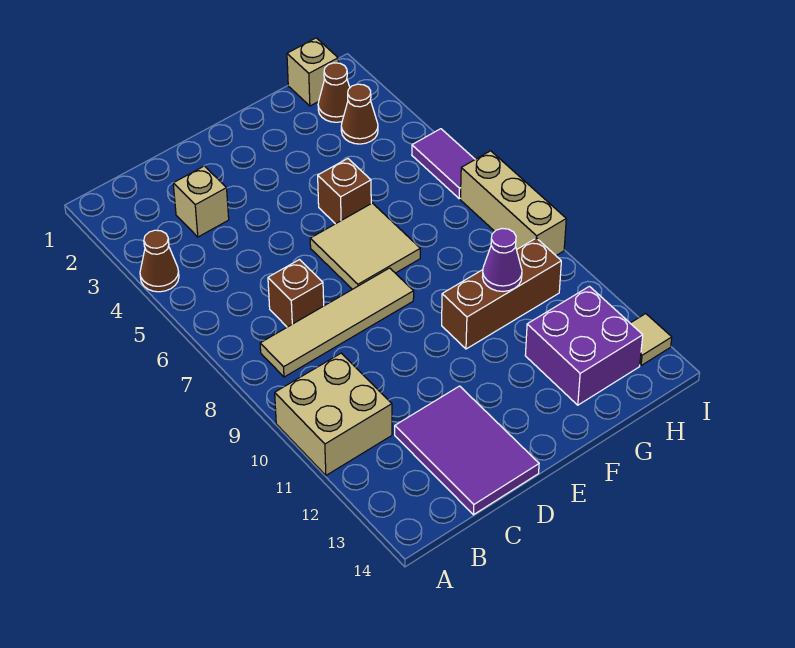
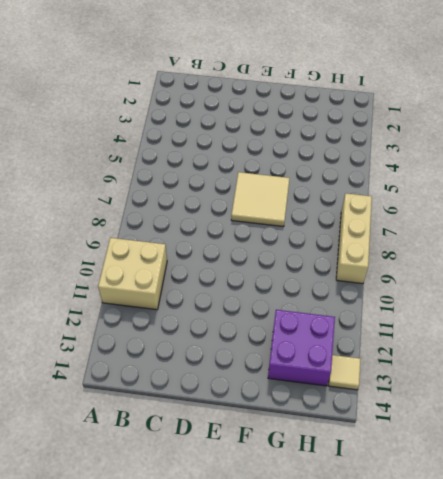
none -> brown 1x1 cone [140,230,179,292]
none -> tan 1x4 tile [260,268,414,377]
none -> tan 1x1 brick [173,166,229,237]

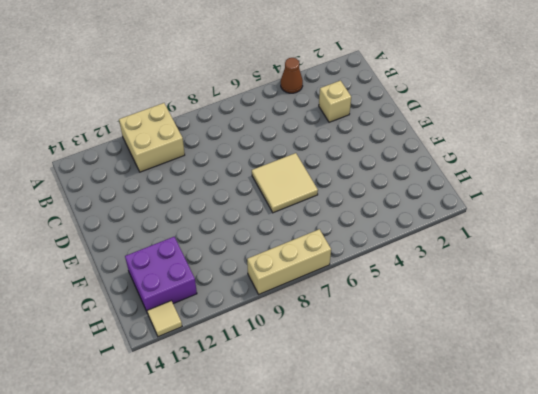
none -> tan 1x4 tile [260,268,414,377]
none -> brown 1x1 brick [268,260,324,327]
none -> purple 2x3 tile [395,386,539,515]

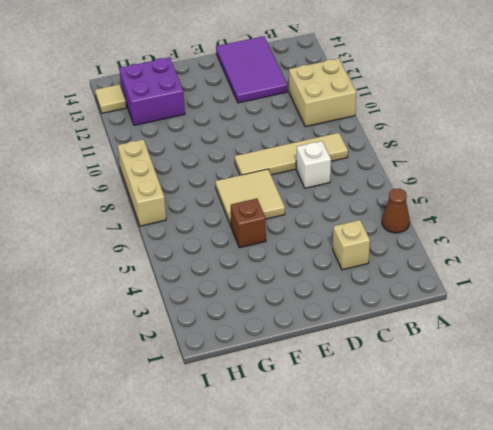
white 1x1 brick [296,141,331,188] -> brown 1x1 brick [268,260,324,327]
none -> brown 1x3 brick [442,238,561,349]
none -> tan 1x1 brick [287,38,338,106]
none -> brown 1x1 cone [318,63,350,122]

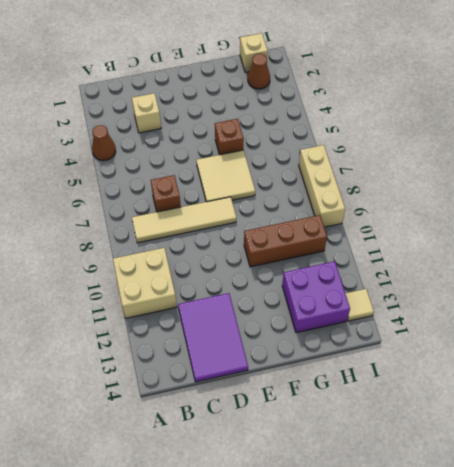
none -> brown 1x1 cone [341,84,378,144]
none -> purple 1x2 tile [412,129,475,199]
none -> purple 1x1 cone [483,229,522,291]

